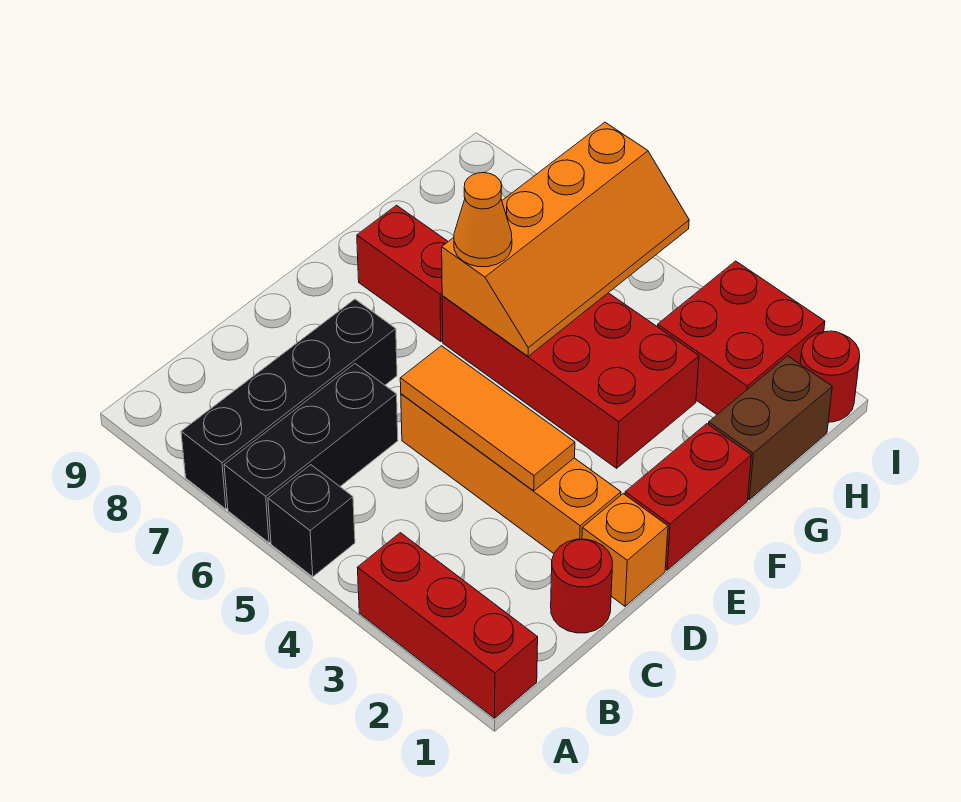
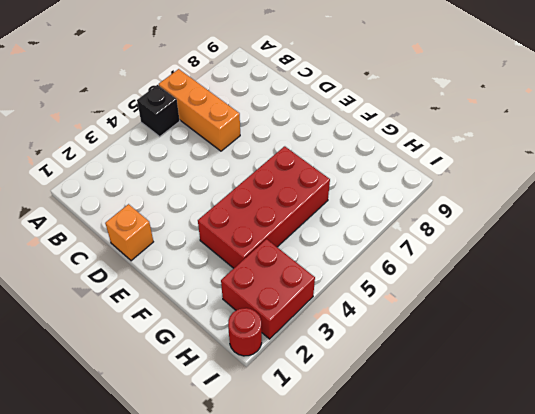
orange 1x3 brick [159,69,240,151] -> black 1x3 brick [224,364,398,543]
none -> red 1x3 brick [358,533,538,718]
none -> black 1x4 brick [181,299,397,509]
none -> red 1x1 round brick [551,539,612,633]

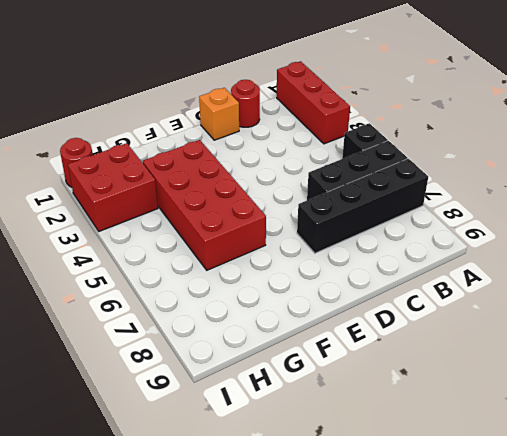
none -> orange 1x4 brick [401,394,621,553]
none -> red 1x2 brick [625,424,751,570]
none -> red 1x2 brick [357,205,448,341]

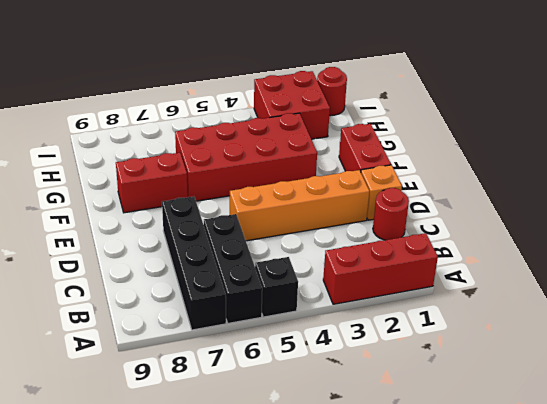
none -> brown 1x2 brick [709,356,832,500]
none -> orange 1x3 tile [400,346,575,491]
none -> orange 2x4 slope [442,122,689,356]

